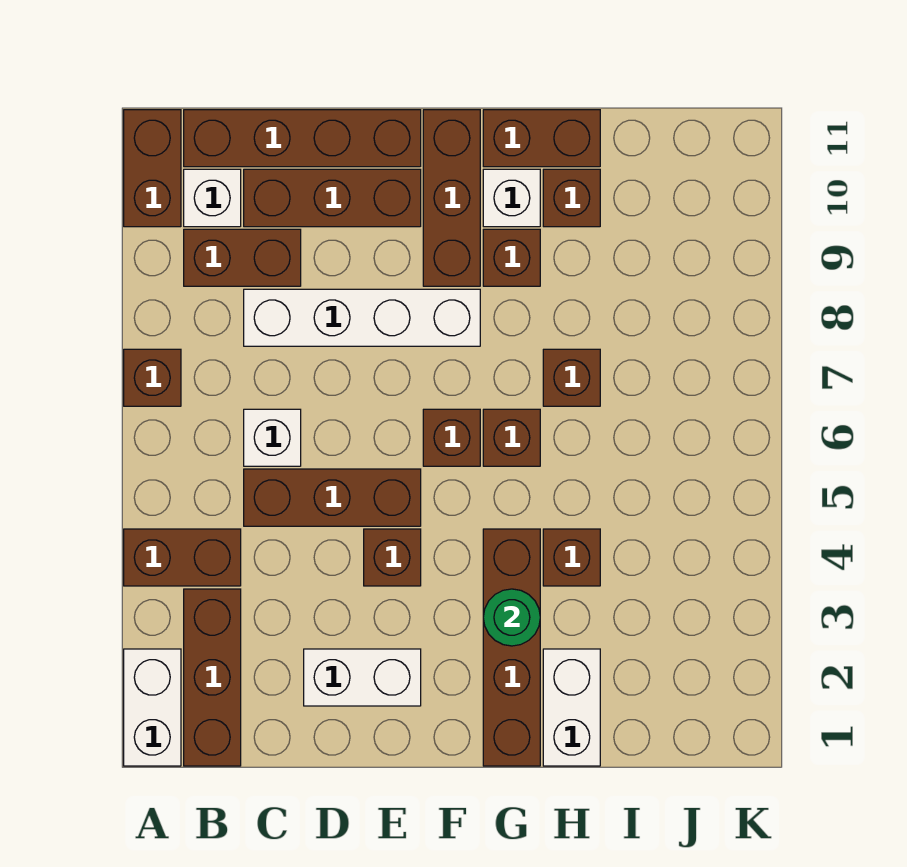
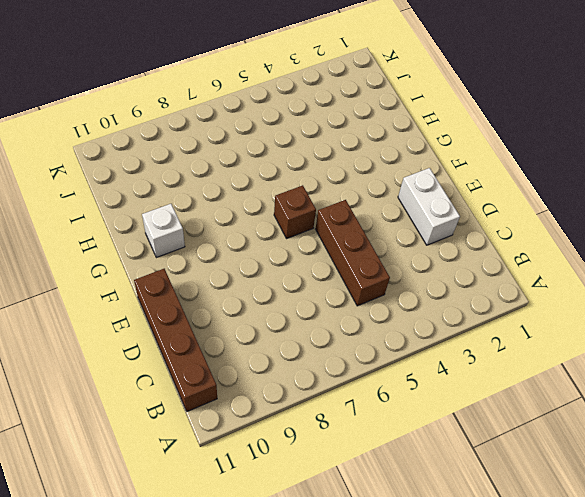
none -> white 1x2 brick [124,649,181,766]
none -> brown 1x2 brick [124,529,241,586]
none -> brown 1x1 brick [124,349,181,406]

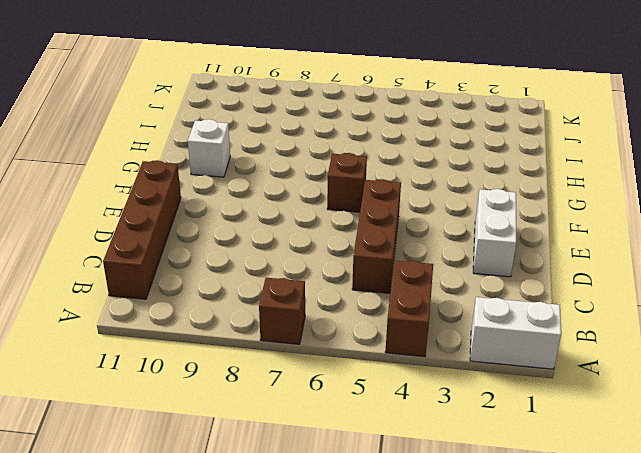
none -> brown 1x2 brick [124,110,181,227]
none -> brown 1x3 brick [184,589,241,766]
none -> brown 1x2 brick [184,229,301,286]

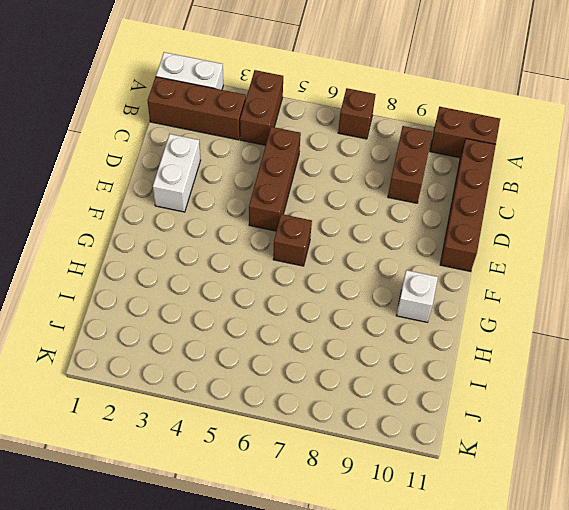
none -> white 1x1 brick [184,169,241,227]
none -> white 1x1 brick [244,409,301,466]
none -> white 1x4 brick [244,289,480,346]

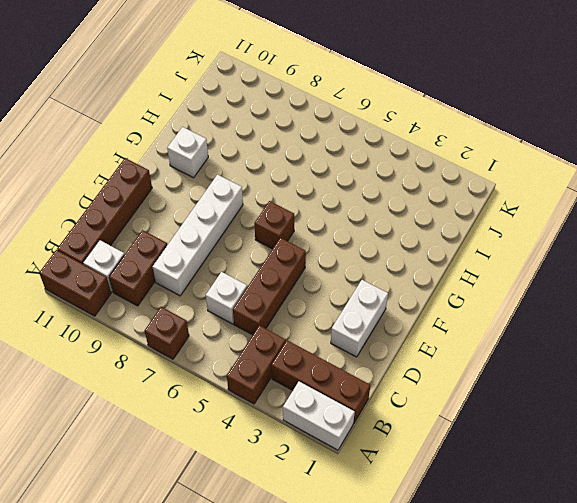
none -> brown 1x3 brick [244,169,421,227]
none -> brown 1x1 brick [364,529,421,586]
none -> brown 1x3 brick [423,110,480,286]

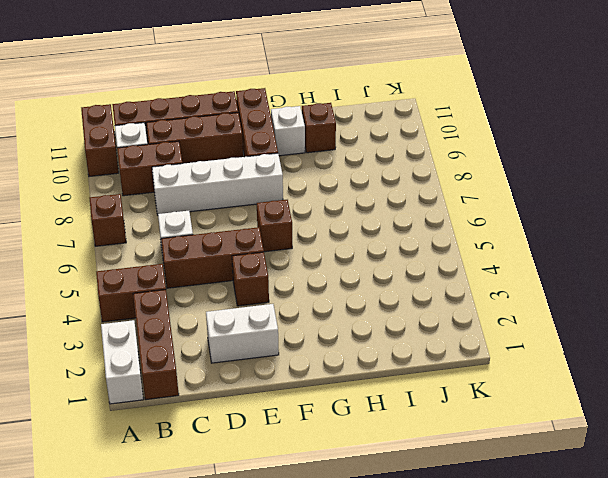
none -> brown 1x4 brick [483,529,540,766]
none -> brown 1x1 brick [483,409,540,466]
none -> brown 1x1 brick [483,229,540,286]

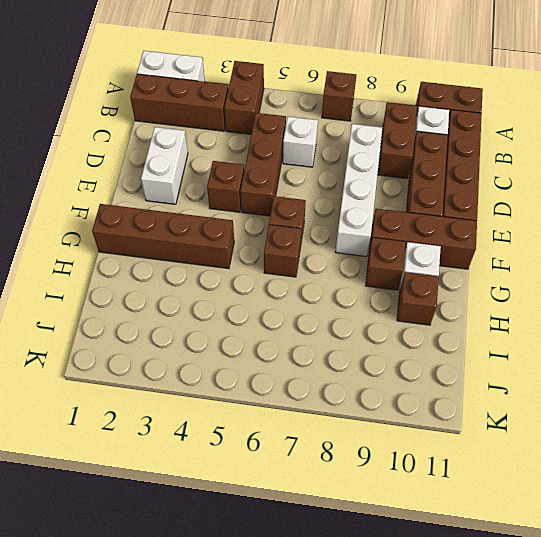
none -> brown 1x2 brick [483,110,600,167]
none -> white 1x2 brick [543,649,600,766]
none -> brown 1x1 brick [543,529,600,586]

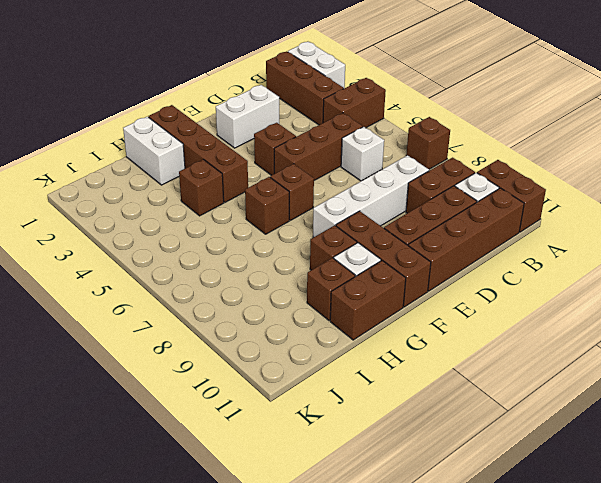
none -> brown 1x1 brick [543,349,600,406]
none -> green 1x1 round brick [483,589,540,646]

